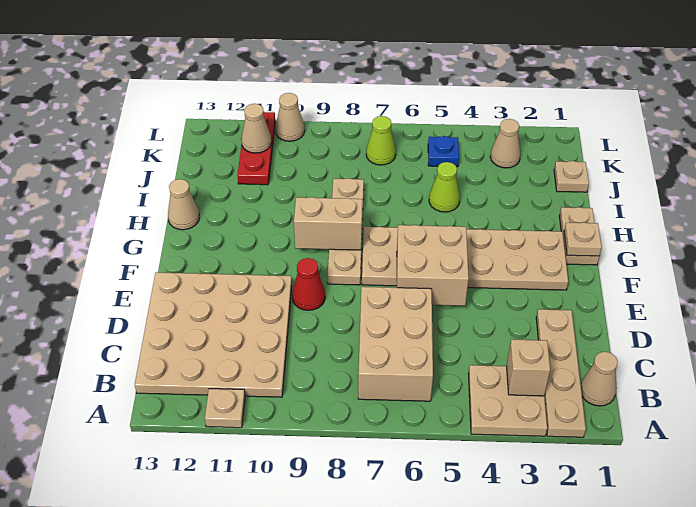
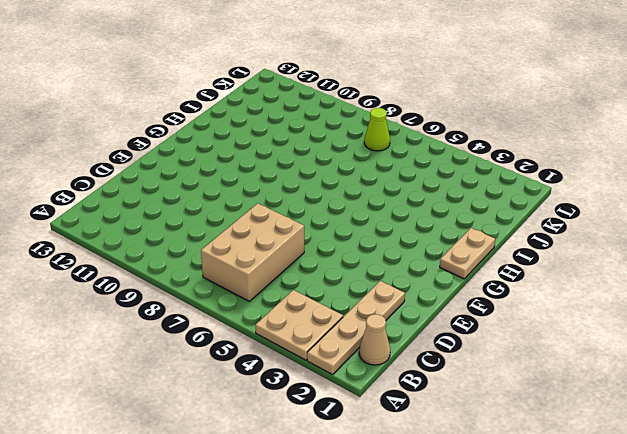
none -> tan 1x1 plate [205,389,245,428]
none -> tan 4x4 plate [135,272,292,397]
none -> red 1x1 cone [292,258,325,310]

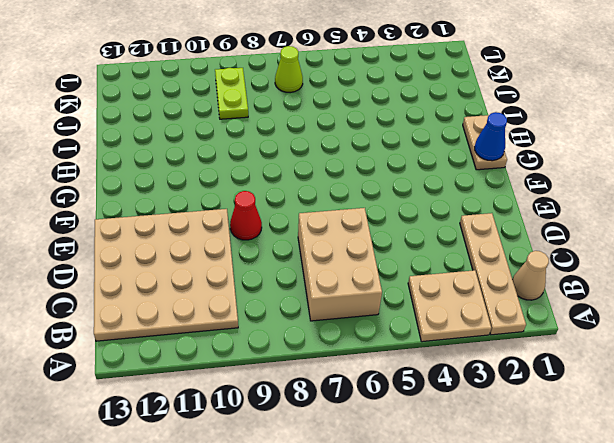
blue 1x1 cone [475,112,507,161] -> tan 1x1 plate [564,222,602,256]
lime 1x2 plate [215,68,248,119] -> none
none -> tan 1x1 plate [205,389,245,428]
none -> tan 2x6 plate [362,227,568,290]
none -> tan 1x4 plate [328,178,364,285]

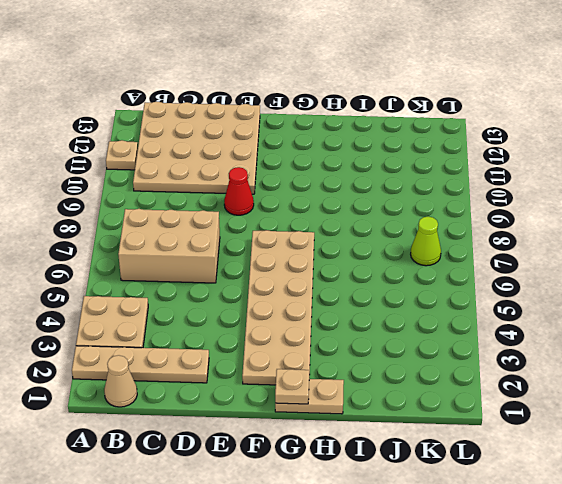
none -> tan 1x4 plate [328,178,364,285]
none -> tan 1x1 cone [168,179,199,230]
none -> lime 1x1 cone [429,162,460,212]

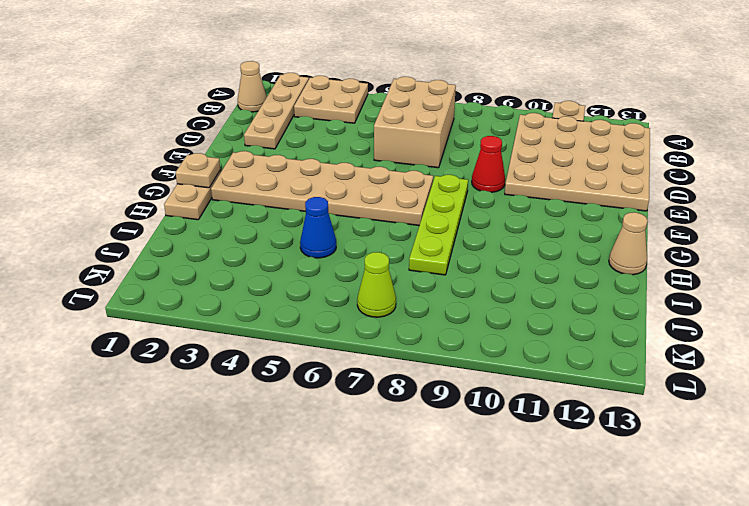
lime 1x4 plate [409,175,468,275] -> tan 1x4 plate [328,178,364,285]
blue 1x1 cone [300,197,336,258] -> lime 1x1 cone [429,162,460,212]
none -> tan 1x1 plate [554,161,589,192]
none -> red 1x3 plate [237,112,275,185]
none -> tan 1x1 cone [490,119,521,168]

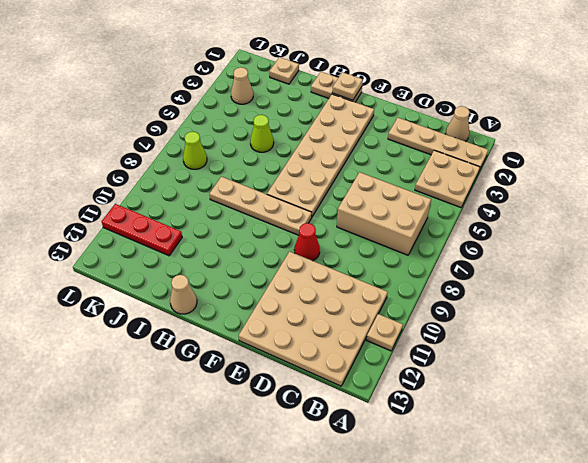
none -> blue 1x1 plate [428,136,459,167]
none -> tan 1x1 cone [275,93,305,141]
none -> tan 1x1 brick [507,339,550,396]

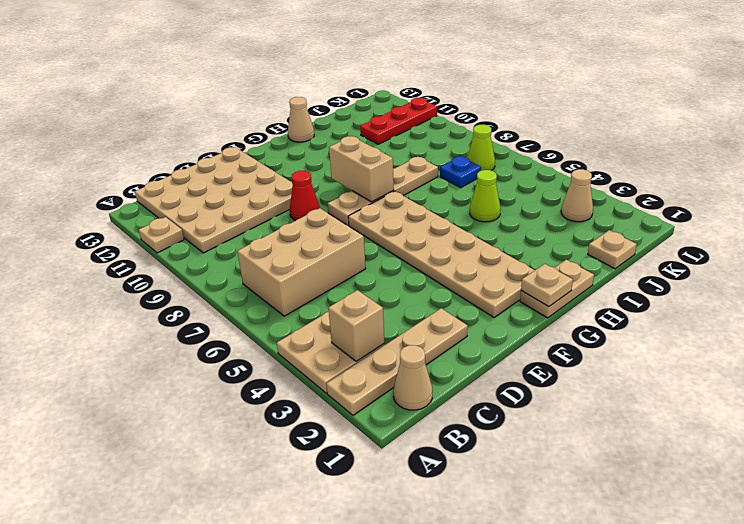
blue 1x1 plate [440,157,481,188] -> blue 1x1 plate moved to [428,136,459,167]
none -> tan 1x1 cone [275,93,305,141]
none -> tan 2x2 brick [397,225,469,306]
none -> tan 1x1 cone [241,104,271,153]

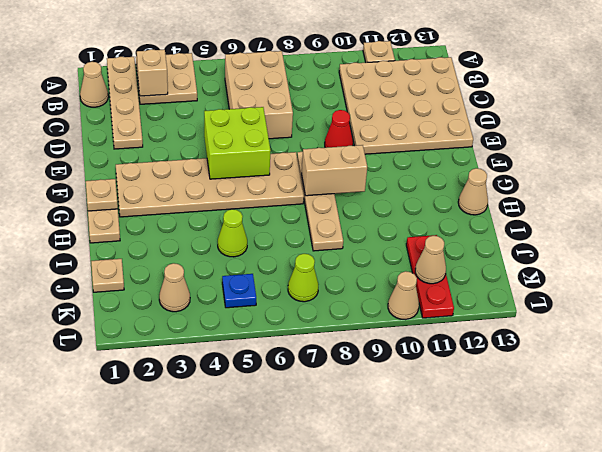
lime 2x2 brick [204,107,271,179] -> tan 2x2 brick [397,225,469,306]

